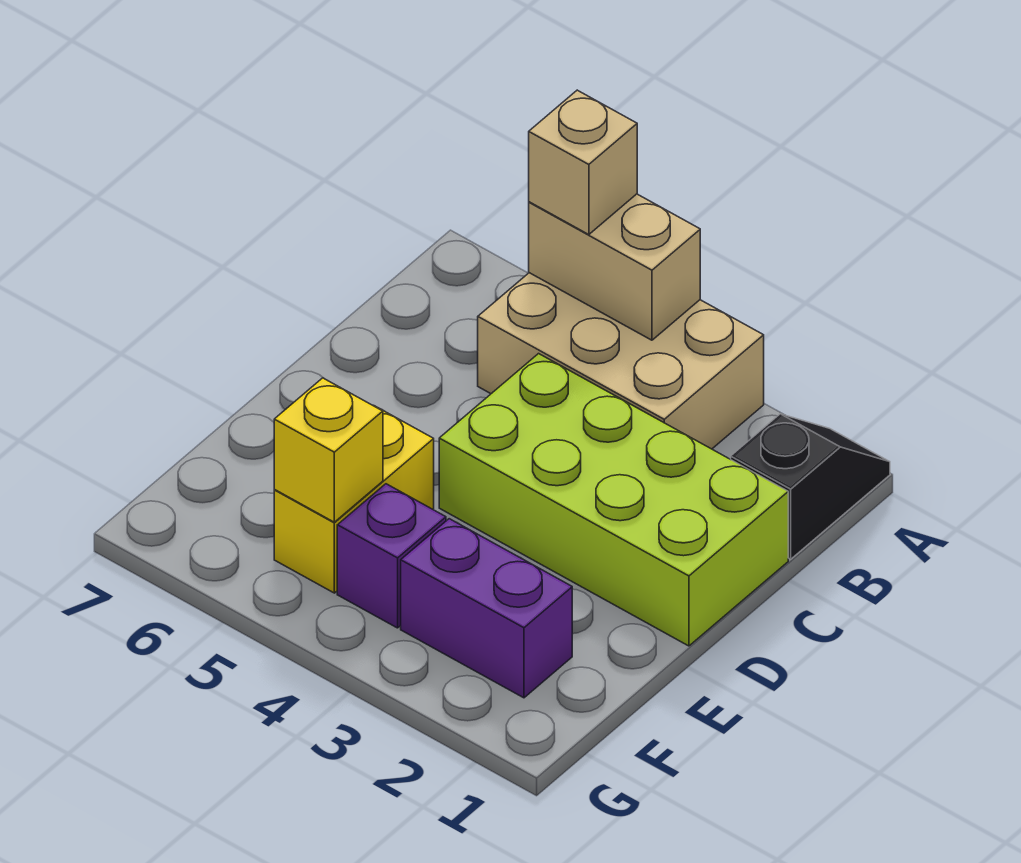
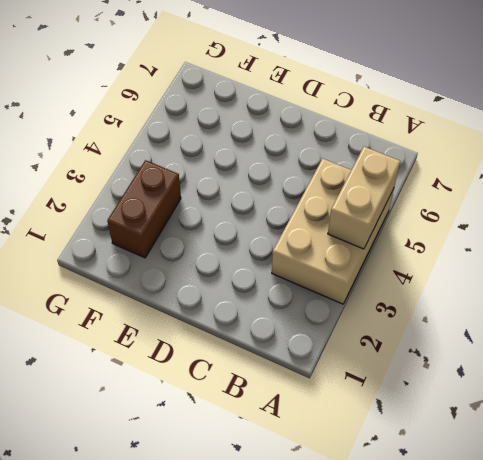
brown 1x2 brick [107,160,181,258] -> purple 1x2 brick [401,519,572,698]
none -> black 1x2 slope [731,414,890,559]
none -> lime 2x4 brick [439,354,788,646]

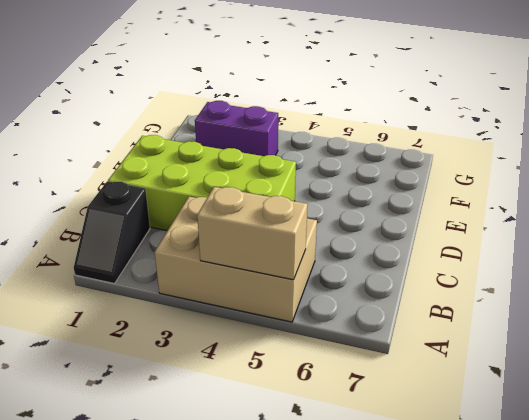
none -> yellow 1x2 brick [274,405,434,593]
none -> purple 1x1 brick [337,484,446,628]

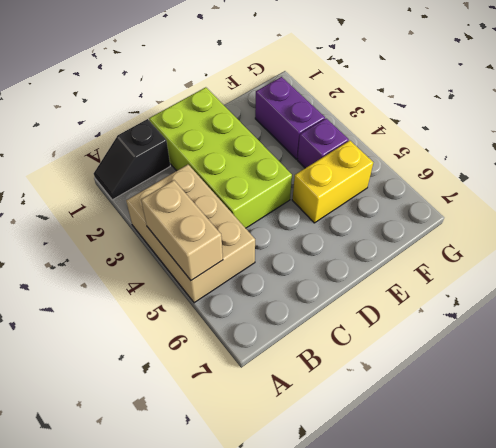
none -> yellow 1x1 brick [274,378,383,522]
none -> tan 1x1 brick [529,90,637,235]

